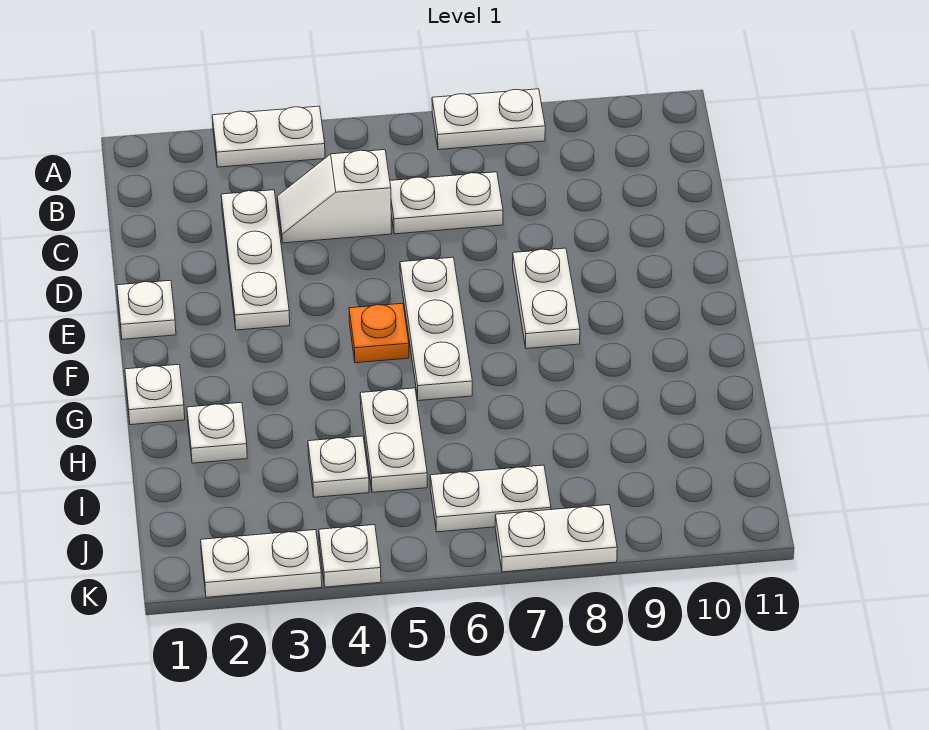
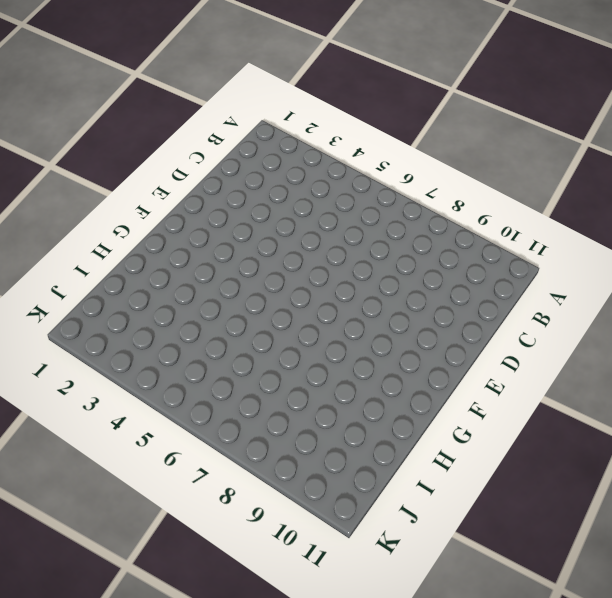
none -> white 1x2 plate [212,106,325,167]
none -> white 1x2 plate [432,89,545,150]
none -> white 1x3 plate [221,190,290,330]

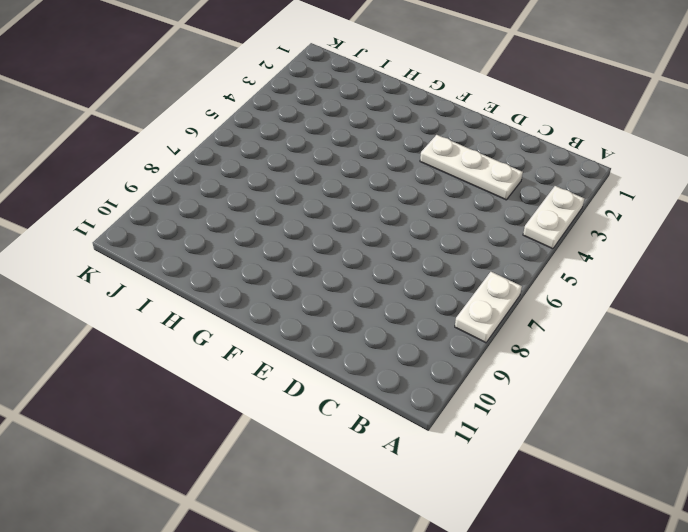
none -> white 1x2 slope [277,150,392,243]
none -> white 1x2 plate [390,172,503,234]
none -> white 1x1 plate [117,280,176,339]

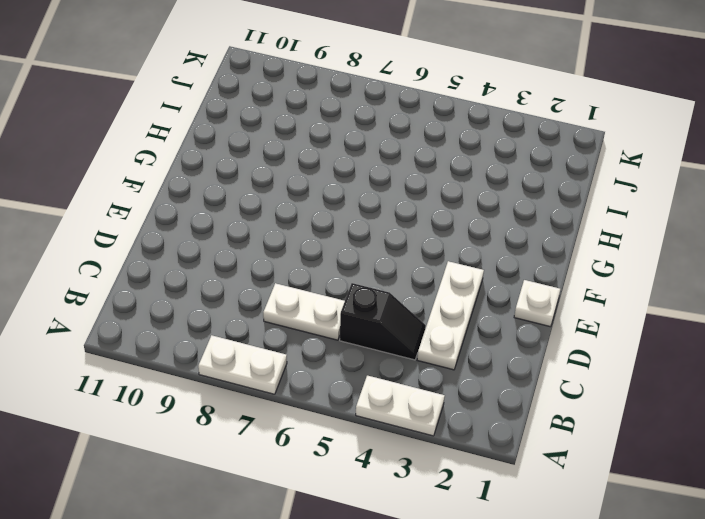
black 1x2 slope [340,283,426,360] -> white 1x2 slope [277,150,392,243]
none -> white 1x3 plate [400,257,472,401]
none -> white 1x2 plate [513,248,580,349]
none -> orange 1x1 plate [349,303,409,363]

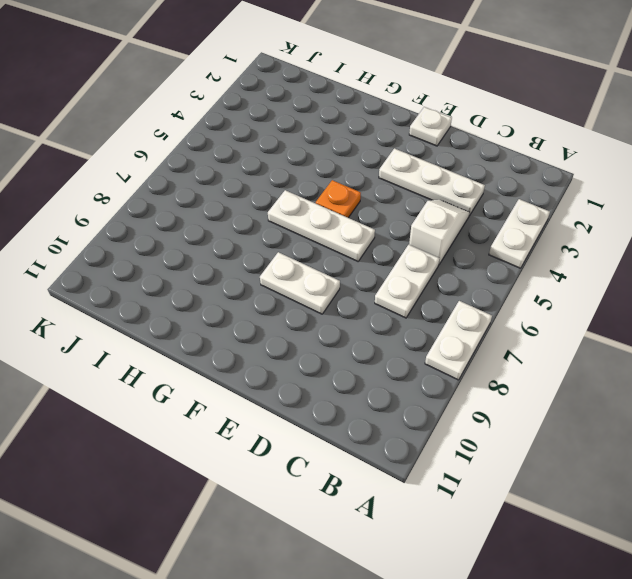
none -> white 1x1 plate [125,364,185,425]
none -> white 1x1 plate [187,402,247,463]
none -> white 1x2 plate [360,388,427,492]

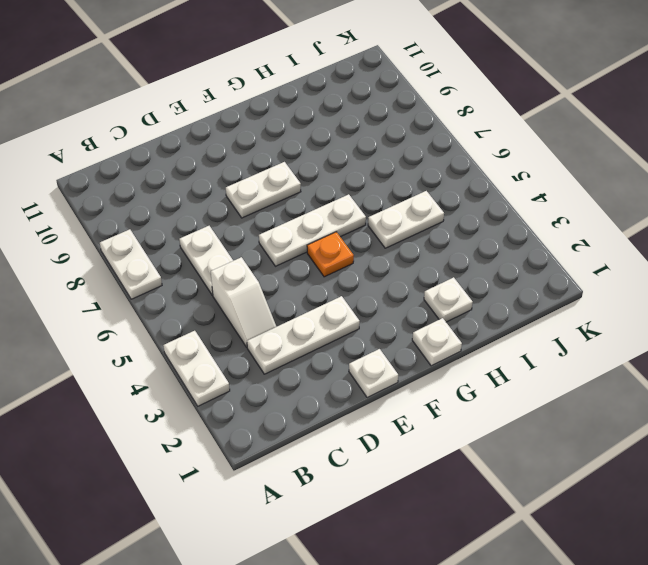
none -> white 1x1 plate [308,436,369,497]
none -> white 1x2 plate [430,465,551,532]
none -> white 1x2 plate [201,530,322,597]

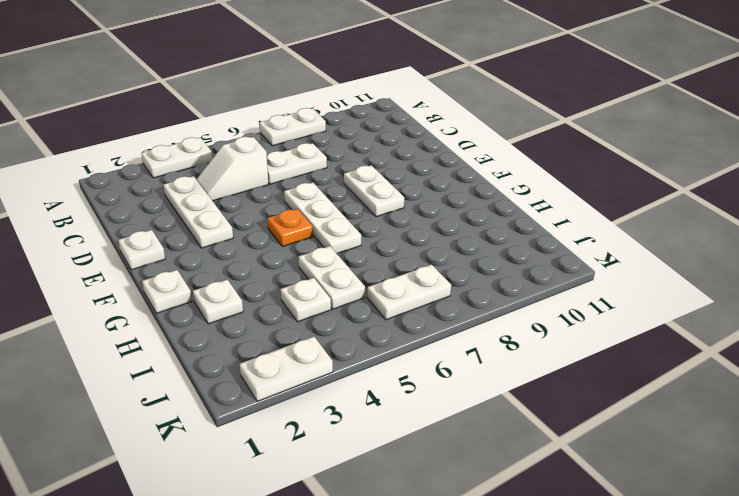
none -> white 1x1 plate [319,525,381,587]
none -> white 1x2 plate [495,505,617,572]

